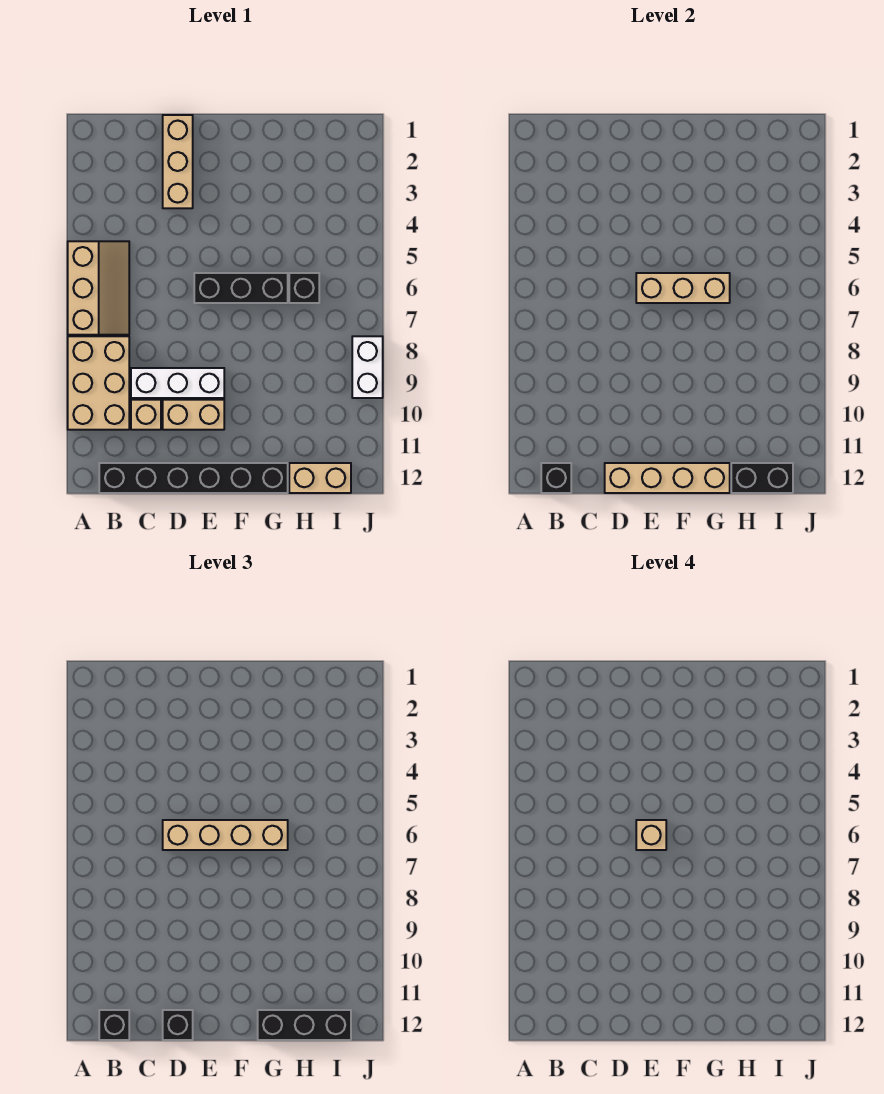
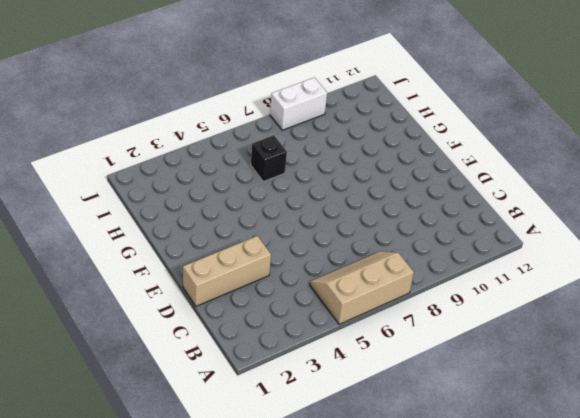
none -> tan 2x3 brick [68,336,129,430]
none -> black 1x6 brick [99,463,288,493]
none -> white 1x3 brick [131,368,224,398]

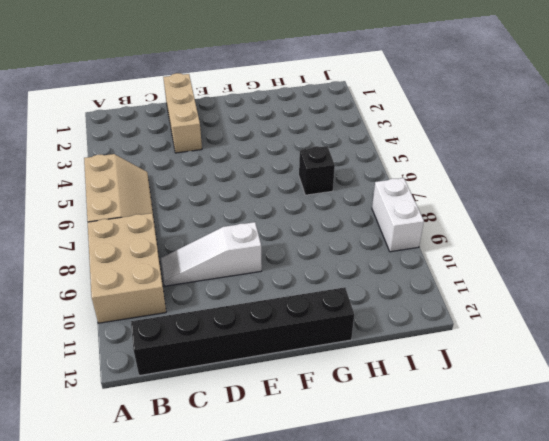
white 1x3 slope [161,222,262,286] -> white 1x3 brick [131,368,224,398]
none -> tan 1x1 brick [131,400,161,430]
none -> tan 1x2 brick [163,400,224,430]
none -> black 1x3 brick [194,273,288,303]

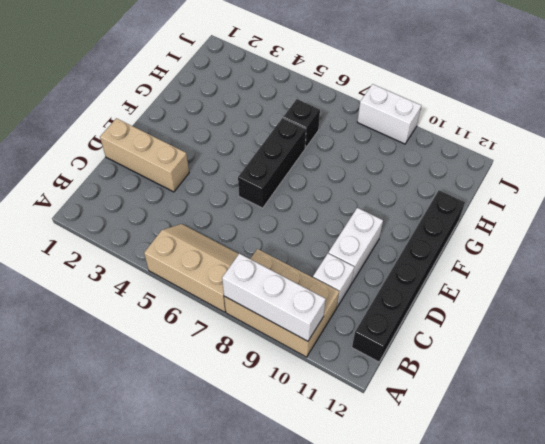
white 1x3 brick [222,254,326,341] -> white 1x3 brick turned to [131,368,224,398]
white 1x1 brick [313,254,354,307] -> tan 1x1 brick [131,400,161,430]
white 1x2 brick [328,208,383,282] -> tan 1x2 brick [163,400,224,430]
none -> tan 1x2 brick [289,463,351,493]
none -> black 1x1 brick [541,463,571,493]
none -> tan 1x4 brick [605,463,730,493]

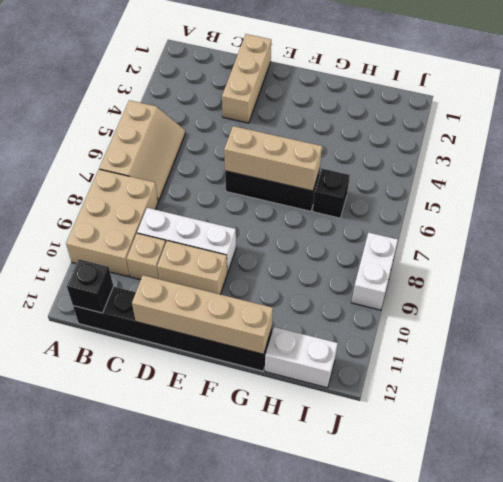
white 1x2 brick [265,327,338,388] -> tan 1x2 brick [289,463,351,493]
none -> black 1x2 brick [731,463,793,493]
none -> black 1x1 brick [99,1010,129,1040]
none -> tan 1x4 brick [163,820,288,850]

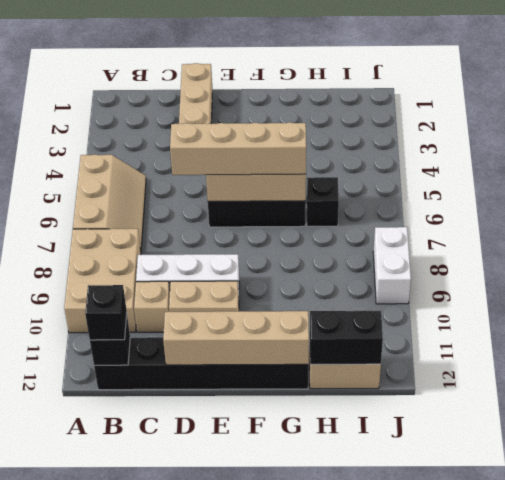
none -> black 1x1 brick [163,1010,193,1040]
none -> black 1x3 brick [258,1010,351,1040]
none -> tan 1x1 brick [636,820,666,850]

